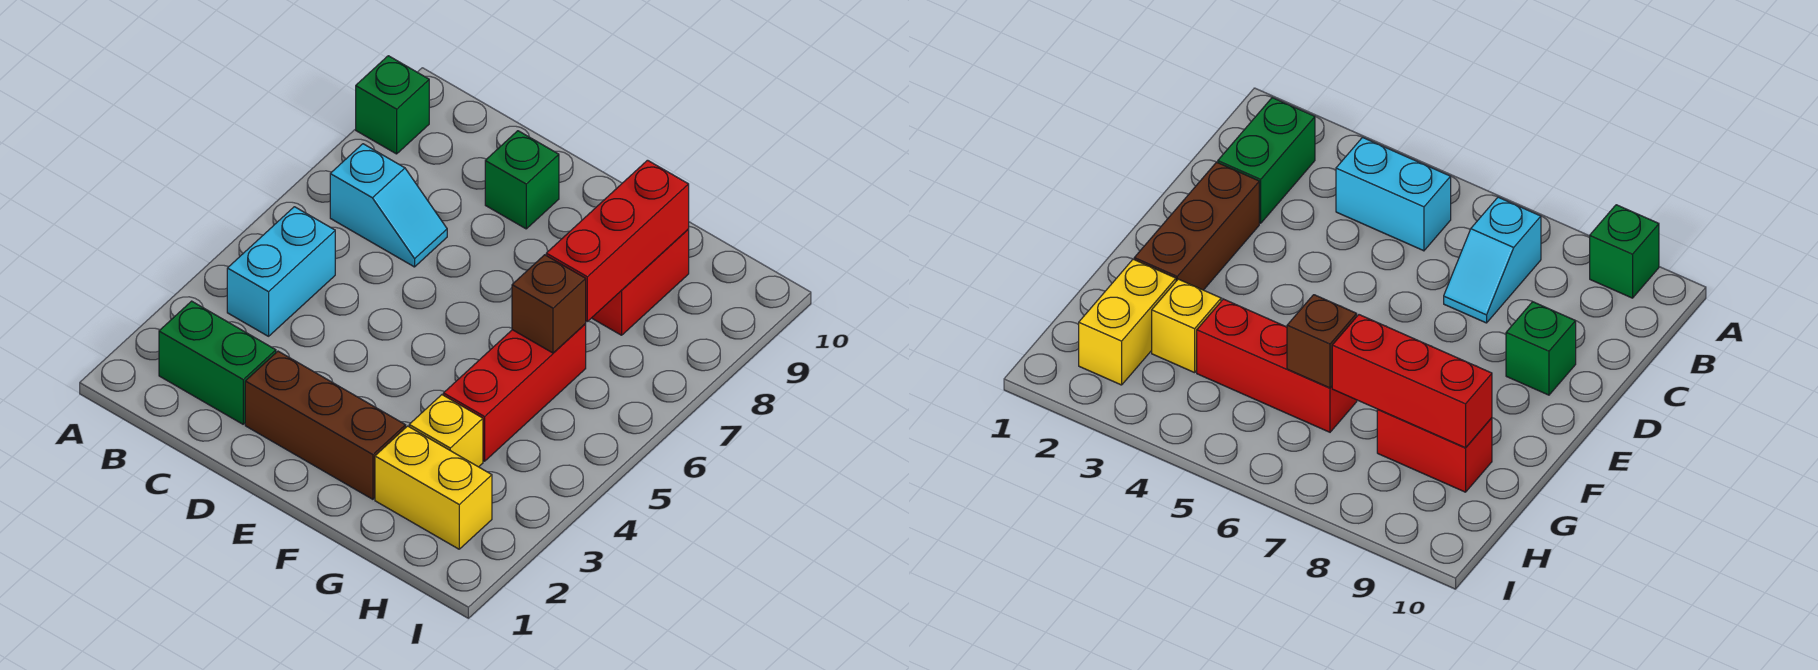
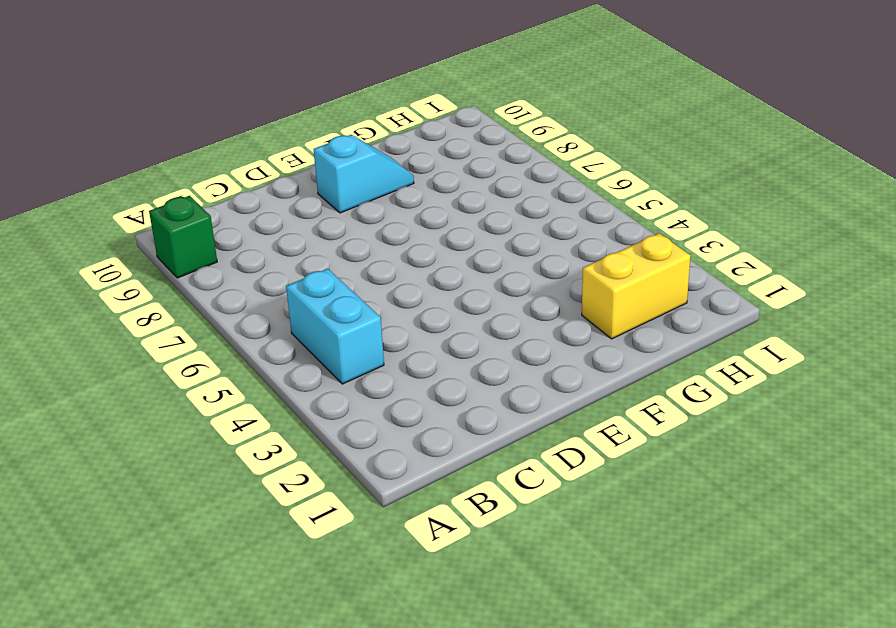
cyan 1x2 slope [314,135,414,213] -> cyan 1x2 slope moved to [330,144,447,267]
none -> green 1x2 brick [159,301,276,424]
none -> brown 1x3 brick [245,351,406,499]
none -> green 1x1 brick [485,131,559,229]

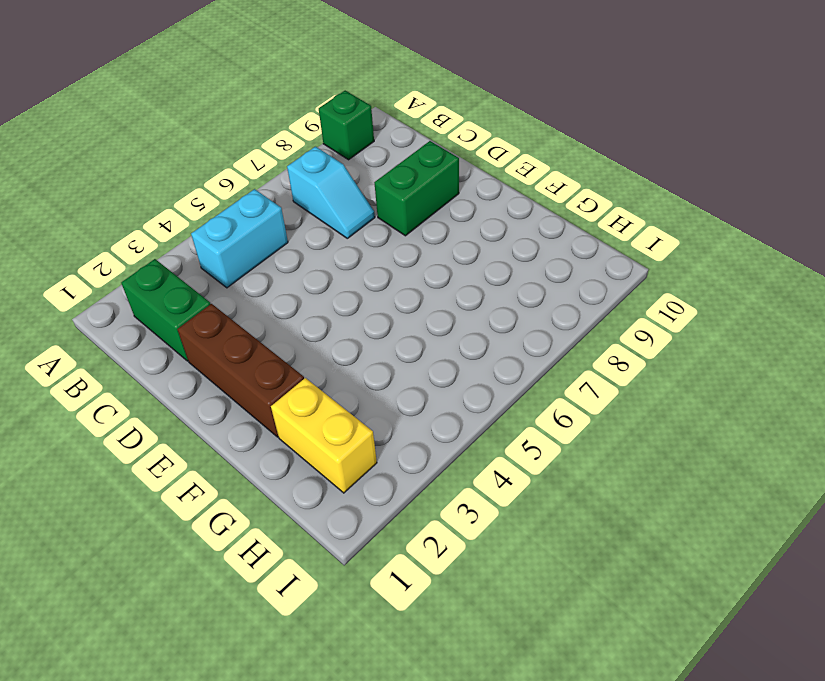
green 1x2 brick [374,141,459,236] -> green 1x1 brick [485,131,559,229]
none -> yellow 1x1 brick [409,395,483,467]
none -> red 1x3 brick [443,324,586,461]
none -> red 1x2 brick [592,230,689,335]

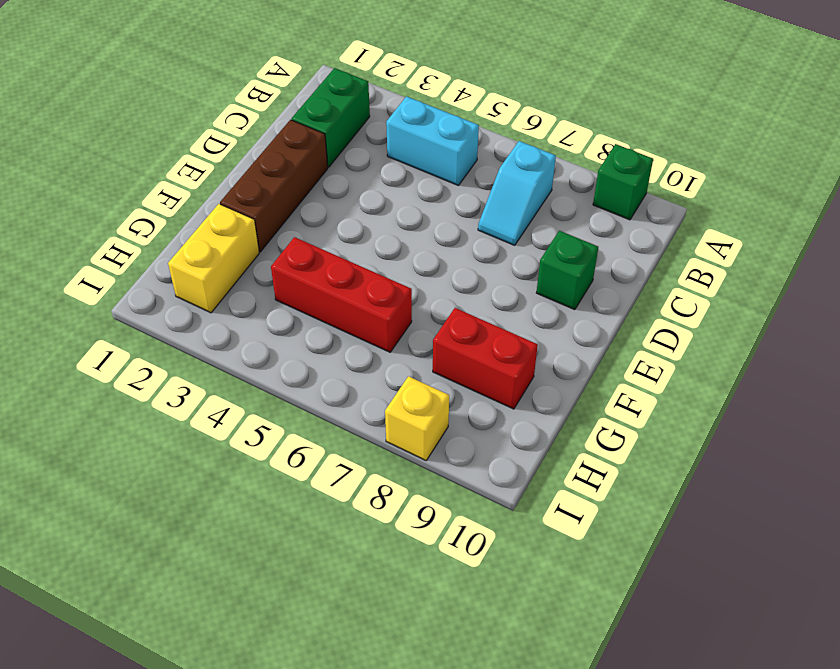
yellow 1x1 brick [385,376,449,460] -> yellow 1x1 brick moved to [409,395,483,467]
none -> brown 1x1 brick [512,255,586,353]
none -> red 1x3 brick [546,160,689,321]

